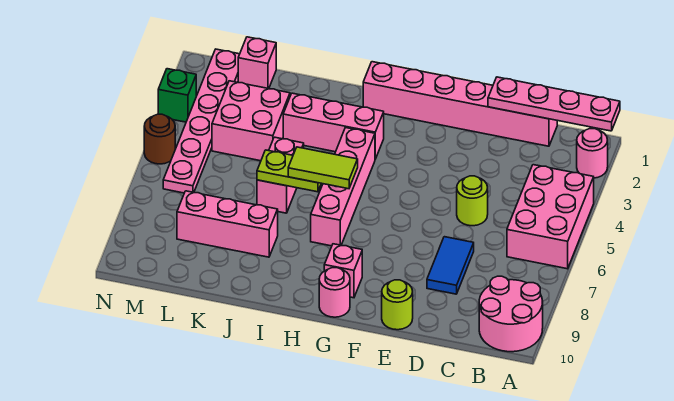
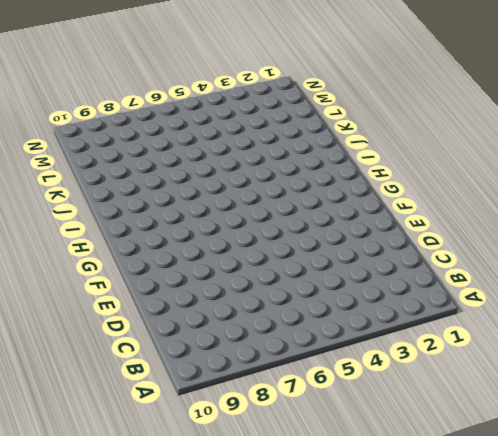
none -> pink 1x1 round brick [577,129,608,178]
none -> pink 2x3 brick [507,165,594,269]
none -> pink 2x2 round brick [479,276,543,352]

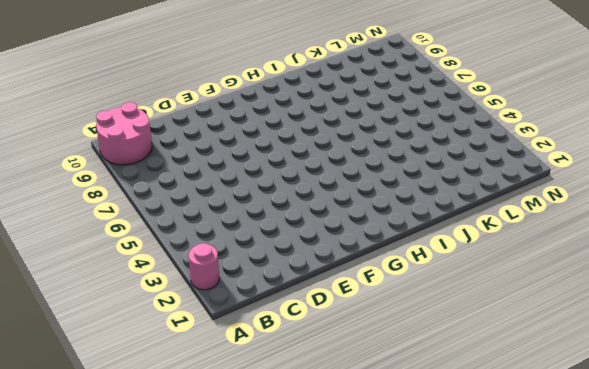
none -> pink 2x3 brick [507,165,594,269]
none -> pink 1x6 brick [363,62,557,146]
none -> lime 1x1 round brick [457,176,488,226]

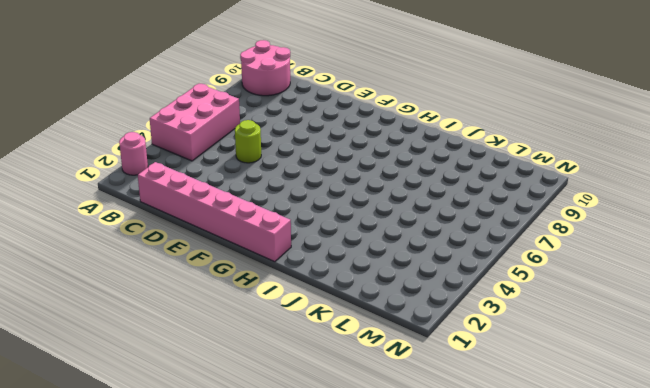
none -> blue 1x2 tile [427,237,474,294]
none -> lime 1x1 round brick [382,280,413,330]
none -> pink 1x1 brick [324,244,362,298]

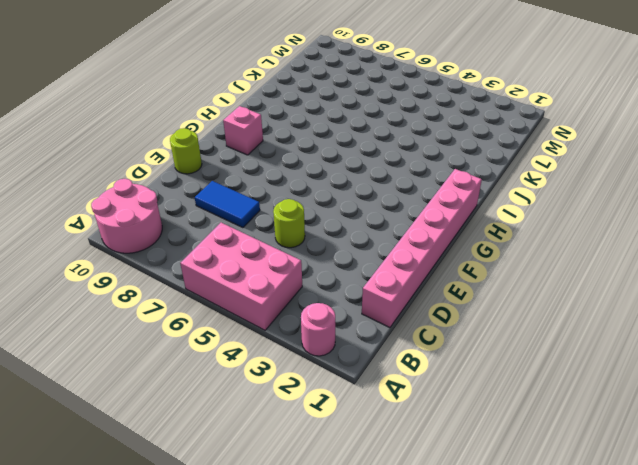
none -> pink 1x1 round brick [319,268,350,317]
none -> pink 1x3 brick [283,93,384,159]
none -> pink 1x4 brick [311,128,375,246]

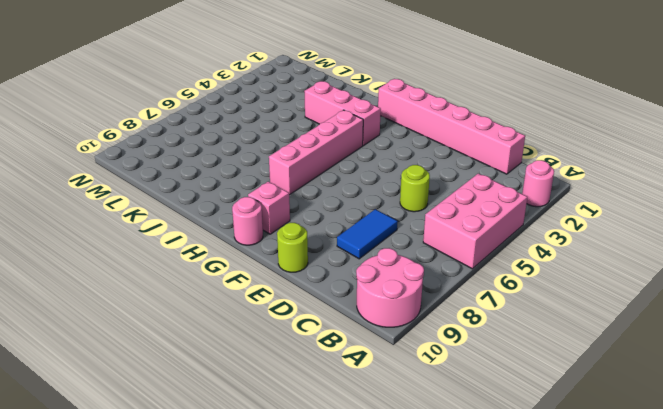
none -> pink 1x2 brick [257,137,304,213]
none -> pink 1x3 brick [177,191,278,257]
none -> pink 2x2 brick [212,81,290,161]

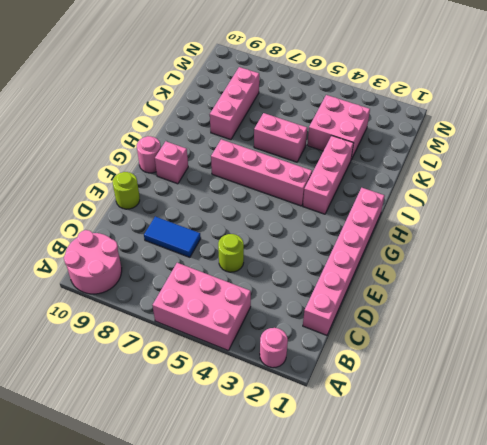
none -> pink 1x1 brick [238,37,276,89]
none -> pink 1x6 plate [163,49,240,193]
none -> green 1x1 brick [158,69,196,122]

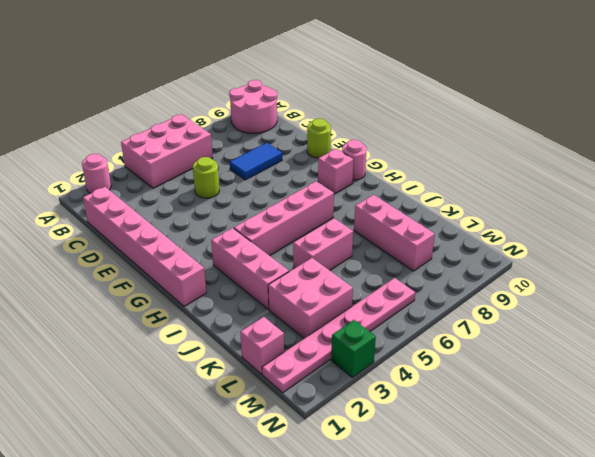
none -> brown 1x1 round brick [144,114,175,164]
none -> pink 1x4 plate [488,77,620,131]
none -> lime 1x2 plate [257,150,321,192]

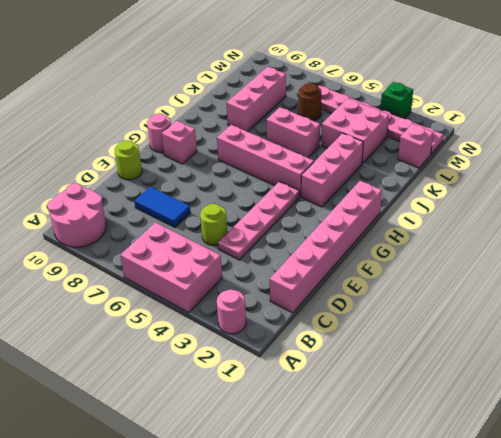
pink 1x4 plate [218,182,300,260] -> pink 1x4 plate moved to [488,77,620,131]
brown 1x1 round brick [298,83,321,121] -> brown 1x1 round brick moved to [144,114,175,164]
none -> lime 1x2 plate [257,150,321,192]
none -> lime 1x2 tile [288,147,358,189]

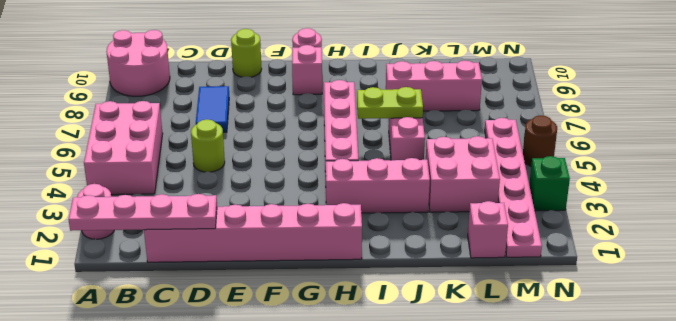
none -> lime 1x2 tile [288,147,358,189]

